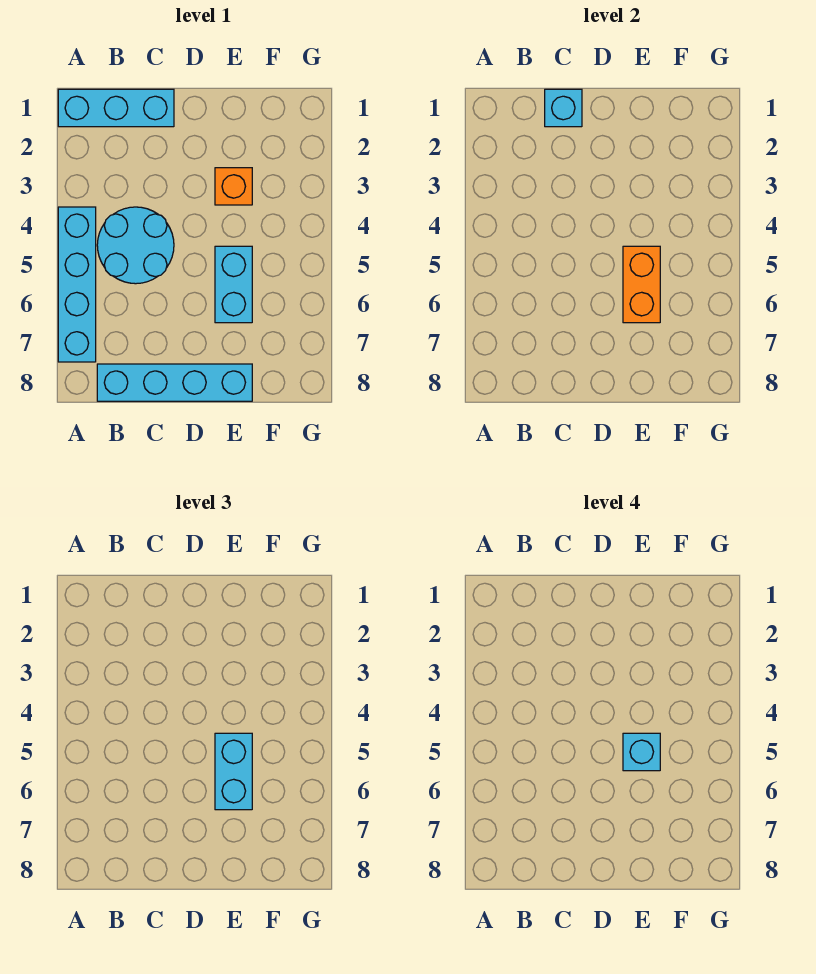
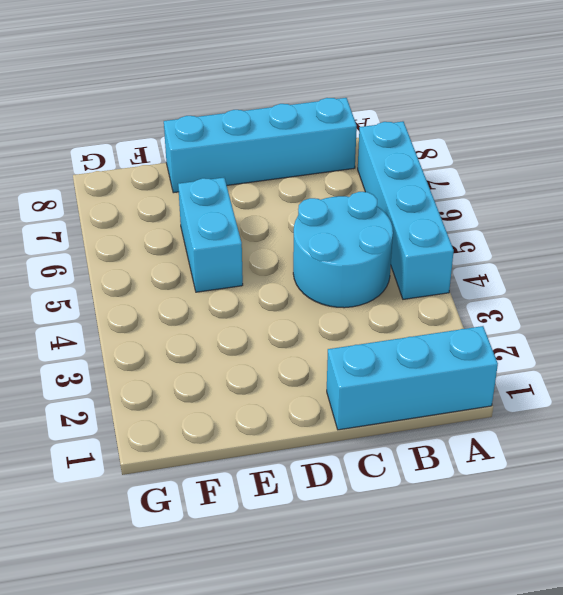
none -> orange 1x1 brick [215,168,252,205]
none -> cyan 1x1 brick [545,89,582,127]

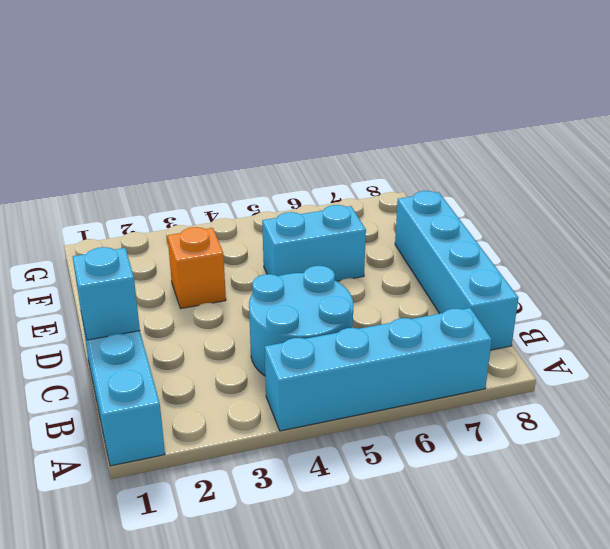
none -> orange 1x2 brick [623,246,660,323]
none -> cyan 1x2 brick [215,733,252,810]

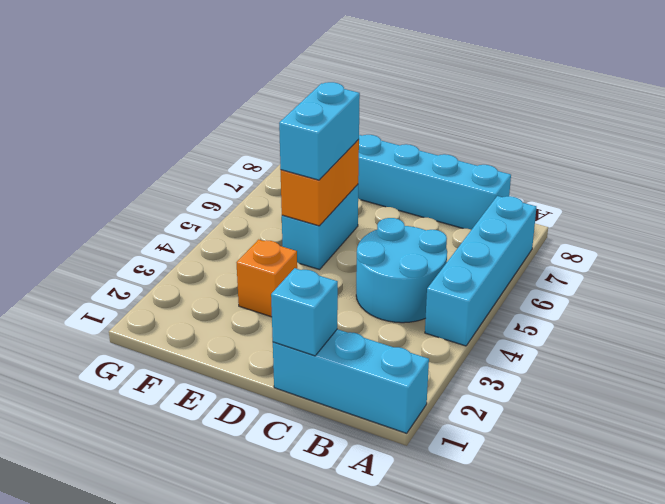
none -> cyan 1x1 brick [623,733,660,771]

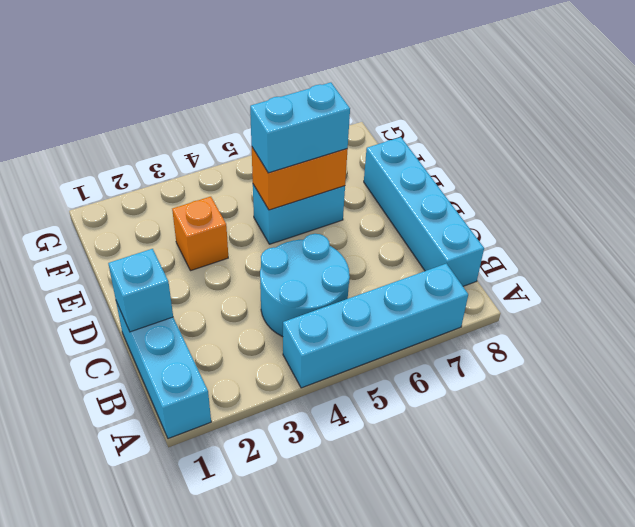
none -> cyan 1x1 brick [623,733,660,771]

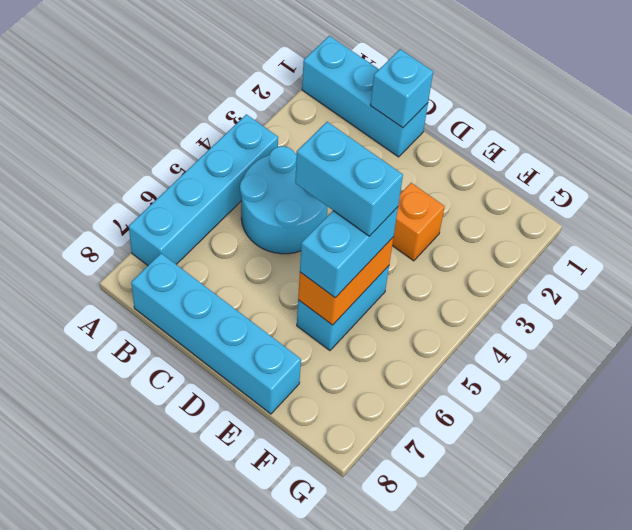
cyan 1x2 brick [295,122,403,236] -> cyan 1x1 brick [623,733,660,771]

